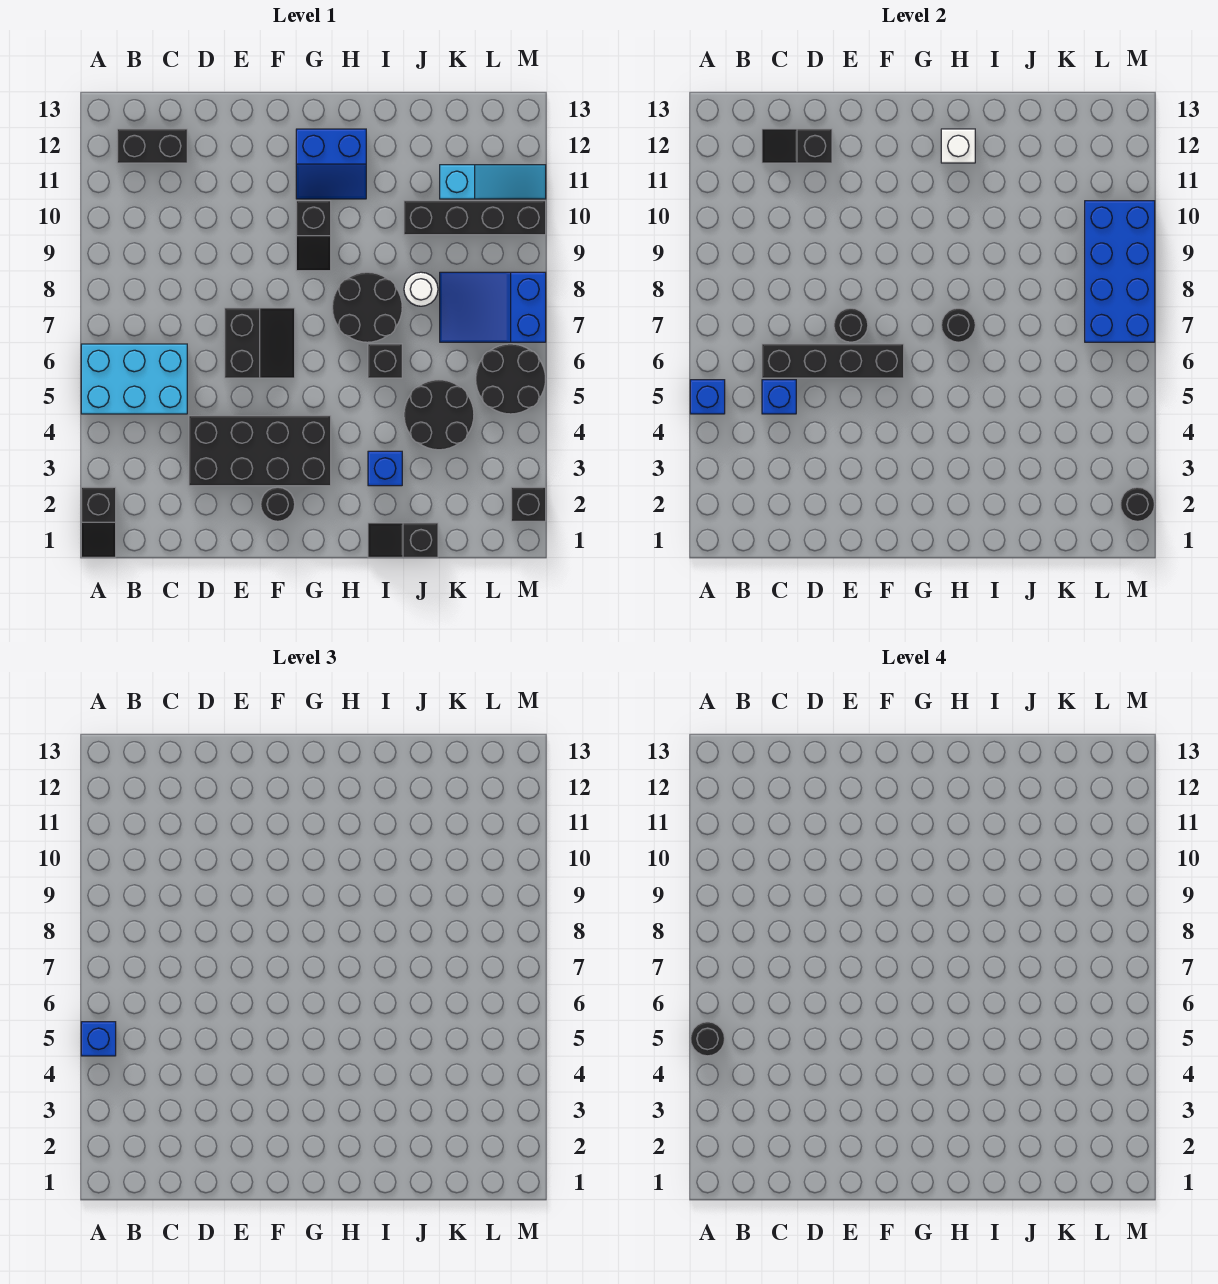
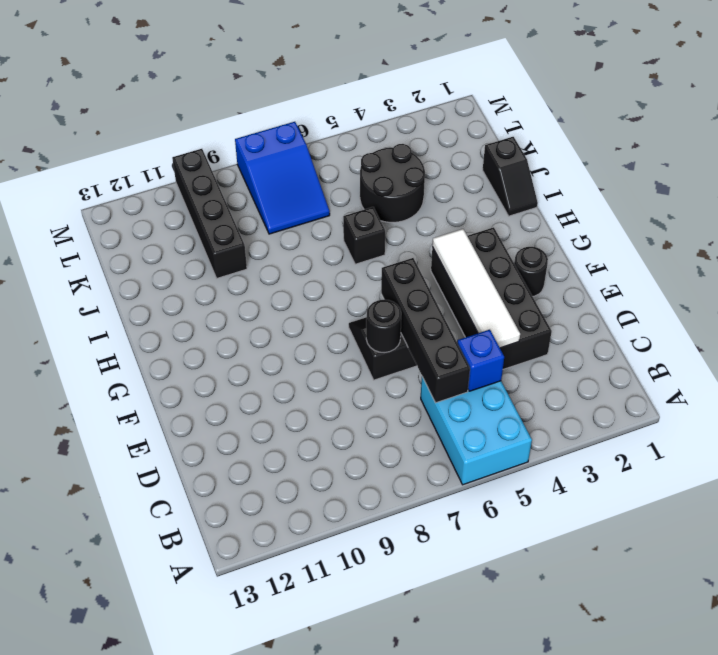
white 1x4 tile [432,229,520,348] -> none
none -> black 1x2 slope [81,487,116,557]
none -> black 1x2 brick [117,129,187,163]
none -> black 1x2 slope [296,201,331,271]
none -> blue 2x2 slope [296,129,366,199]

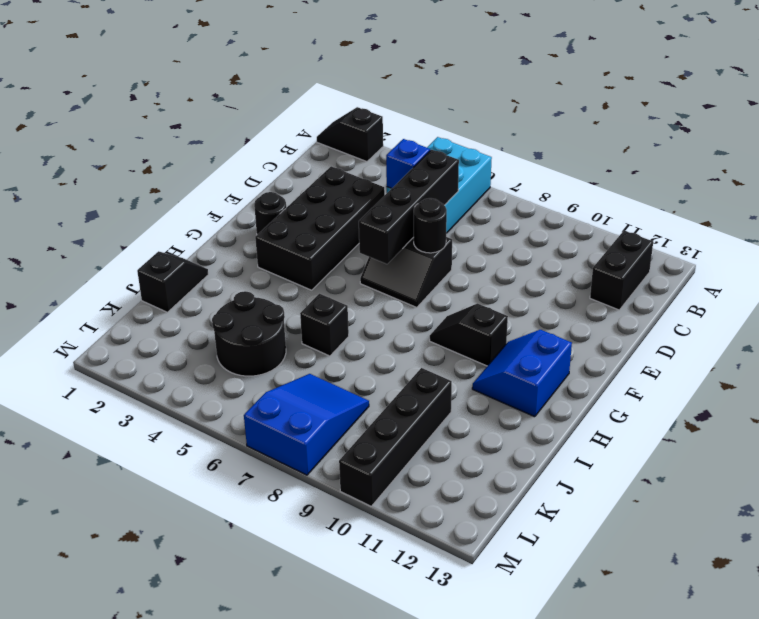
none -> black 2x2 round brick [332,272,402,342]
none -> blue 1x1 brick [368,451,402,486]
none -> white 1x1 round brick [404,272,438,306]
none -> cyan 1x3 slope [440,165,546,199]

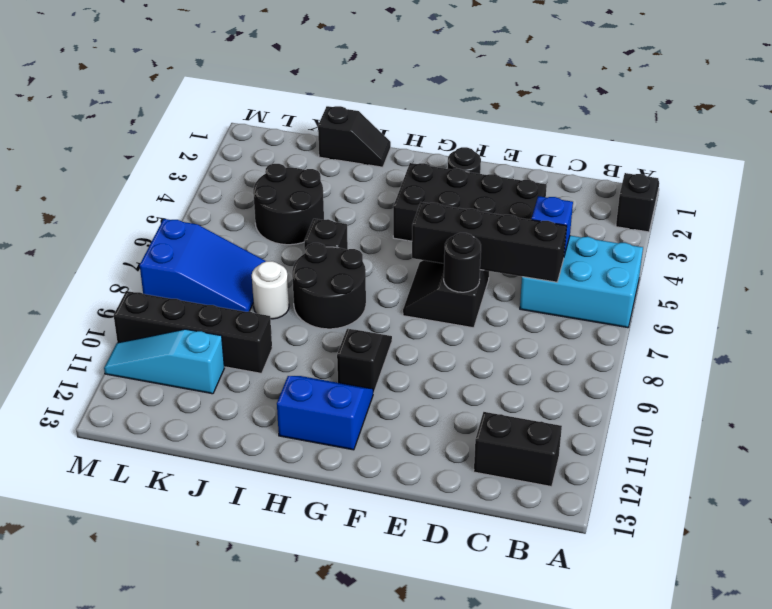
none -> blue 1x1 brick [368,451,402,486]
none -> black 2x2 round brick [476,344,545,414]
none -> black 1x1 brick [511,487,546,521]
none -> blue 1x1 brick [690,380,725,414]

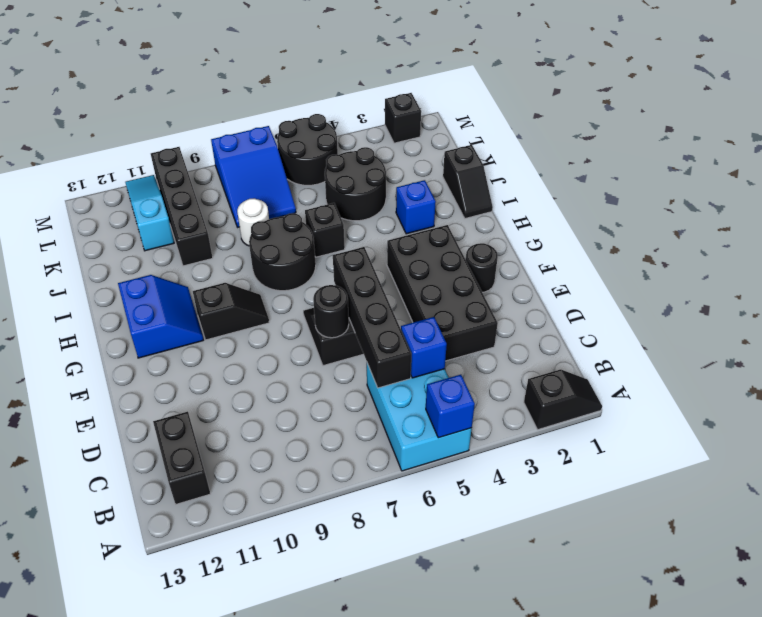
none -> black 1x2 slope [762,129,832,163]
none -> black 1x1 round brick [941,308,975,342]
none -> white 1x1 brick [941,129,975,163]
none -> blue 2x4 brick [1085,201,1155,342]

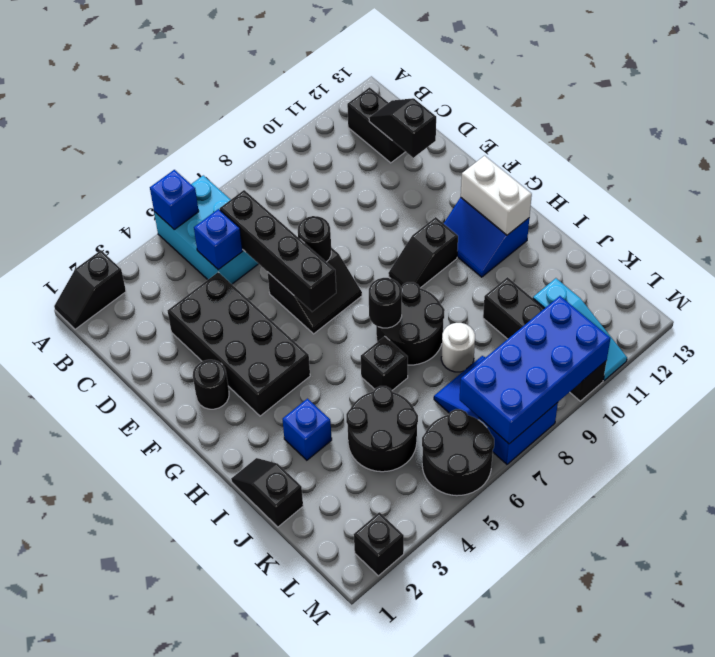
white 1x2 brick [461,156,532,235] -> white 1x1 brick [941,129,975,163]
none -> black 1x1 round brick [1120,487,1155,521]
none -> blue 1x1 brick [81,1022,116,1056]
none -> black 1x1 round brick [691,1022,725,1056]

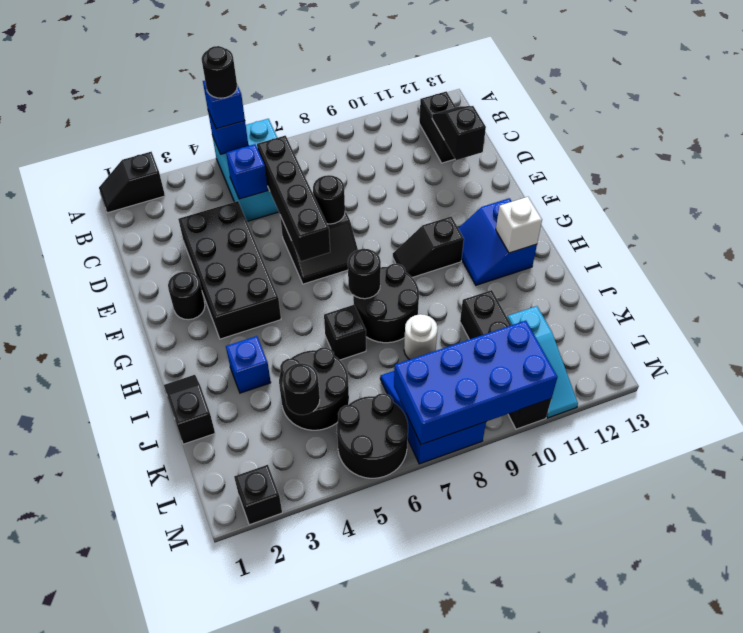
black 1x1 round brick [283,363,320,415] -> black 1x1 round brick moved to [1120,487,1155,521]

